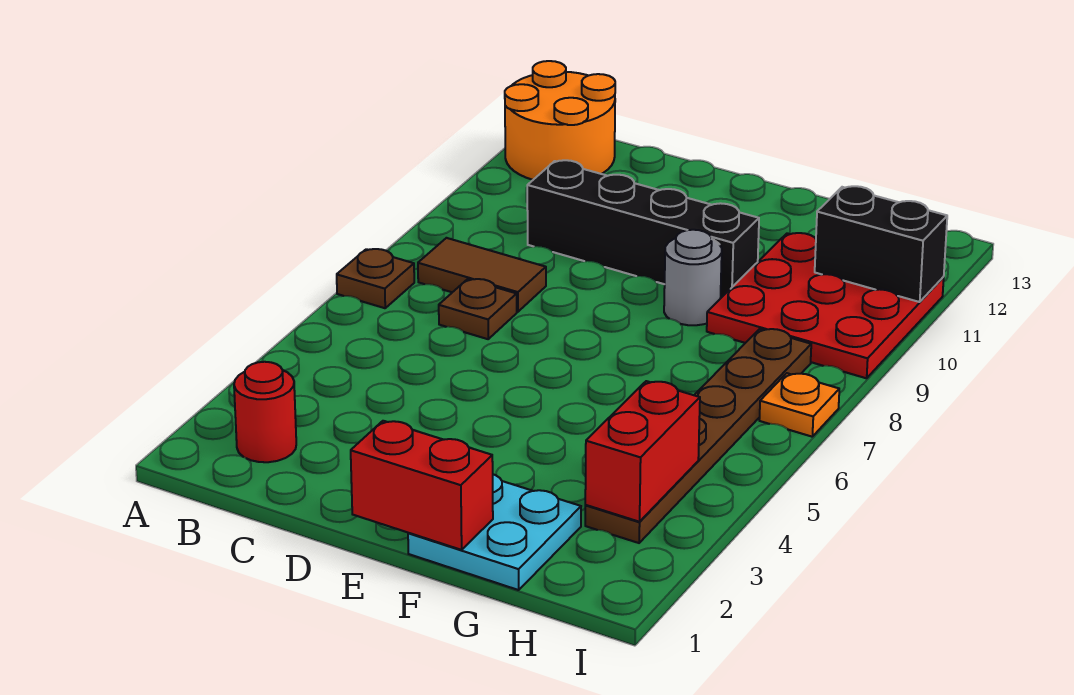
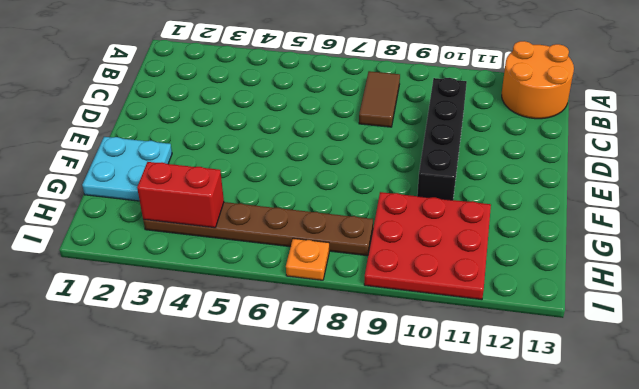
none -> brown 1x1 plate [337,249,414,308]
none -> red 1x1 round brick [234,362,296,462]
none -> brown 1x1 plate [439,279,517,339]

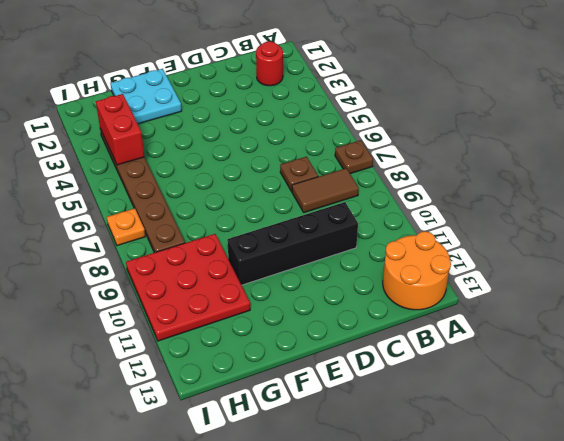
none -> grey 1x1 round brick [664,230,722,325]
none -> red 1x2 brick [351,421,493,550]
none -> black 1x2 brick [815,186,947,302]

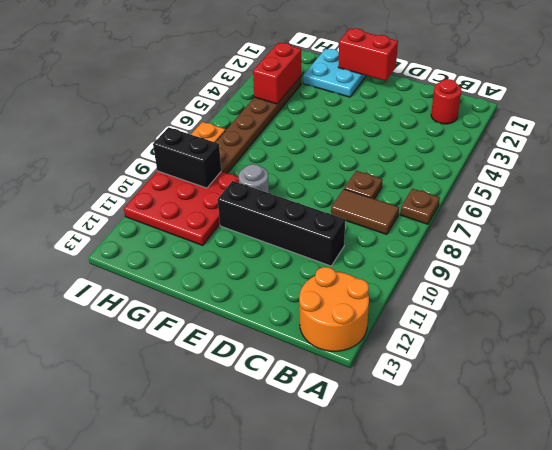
black 1x2 brick [153,127,221,188] -> black 1x2 brick moved to [815,186,947,302]

